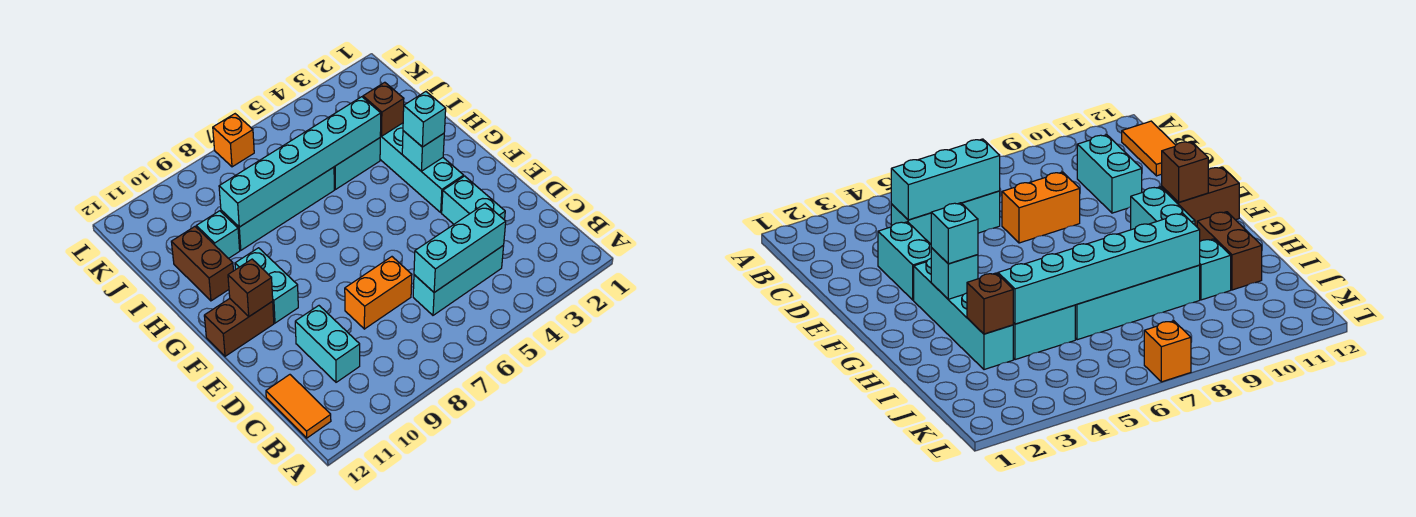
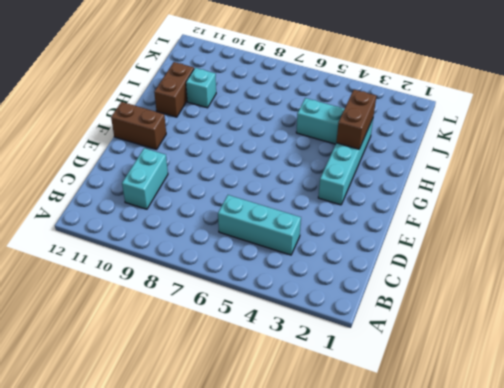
brown 1x2 brick [336,90,376,149] -> brown 1x1 brick [363,82,404,136]
none -> orange 1x2 tile [266,375,331,438]
none -> cyan 1x2 brick [442,176,505,224]
none -> orange 1x2 brick [345,257,412,329]

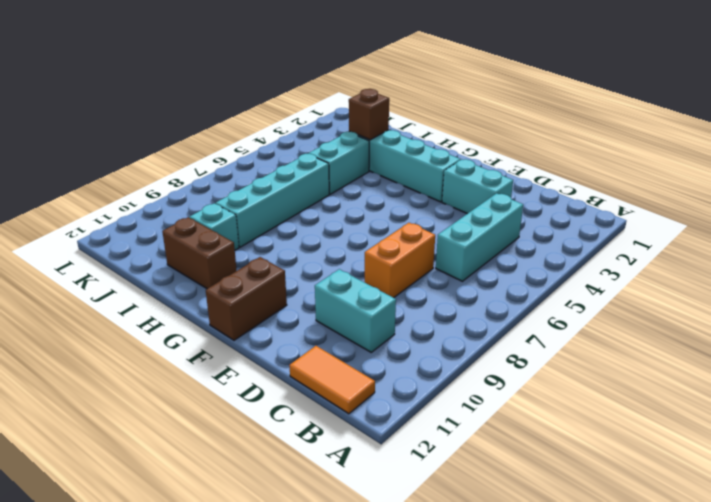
none -> cyan 1x2 brick [235,248,298,323]
none -> orange 1x1 brick [213,114,254,167]
none -> cyan 1x3 brick [414,204,506,292]

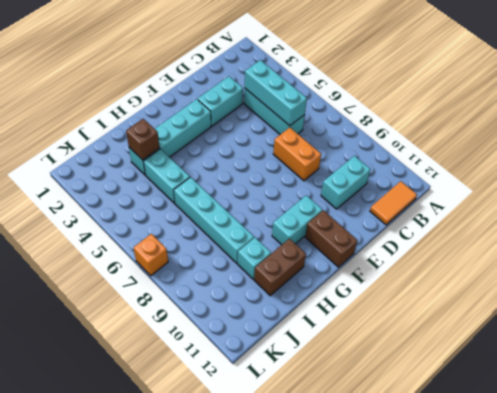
none -> brown 1x1 brick [228,259,273,316]
none -> cyan 1x1 brick [402,131,444,171]
none -> cyan 1x6 brick [219,97,381,227]

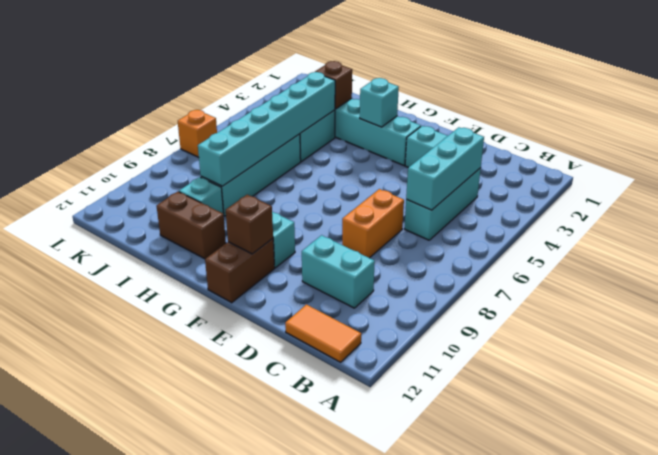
none -> cyan 1x1 brick [403,92,446,147]

